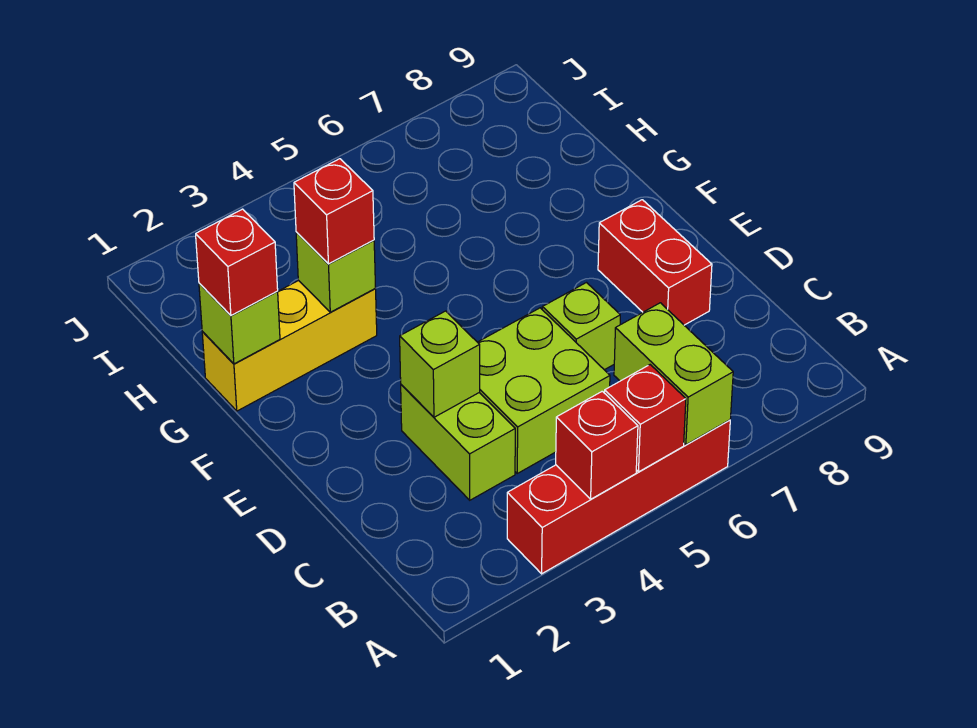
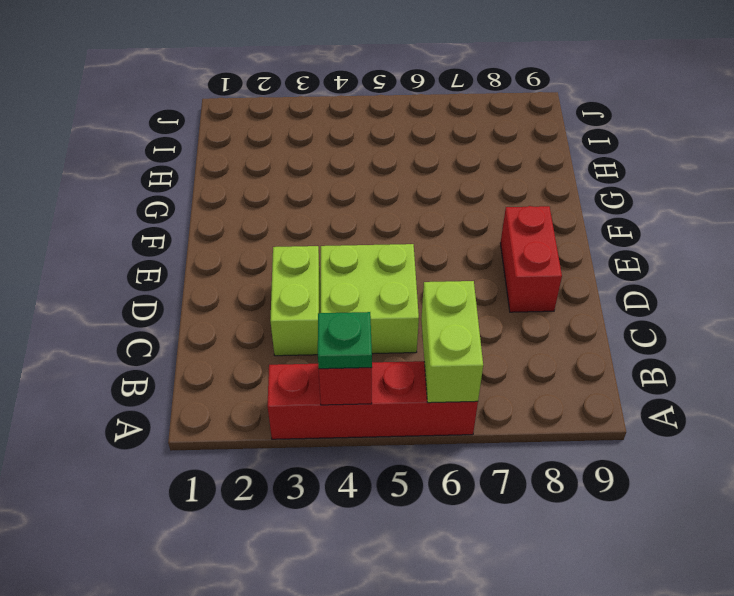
green 1x1 plate [318,312,372,369] -> none
none -> lime 1x1 brick [542,283,620,370]
none -> yellow 1x3 brick [202,280,377,411]
none -> red 1x1 brick [605,365,686,472]

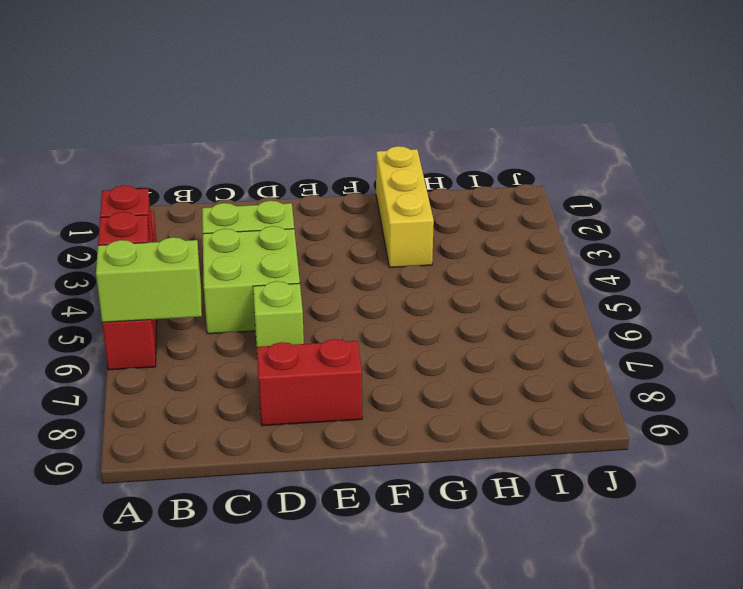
none -> lime 1x1 brick [400,311,480,417]
none -> lime 1x1 brick [199,283,280,364]
none -> lime 1x1 brick [296,232,376,312]

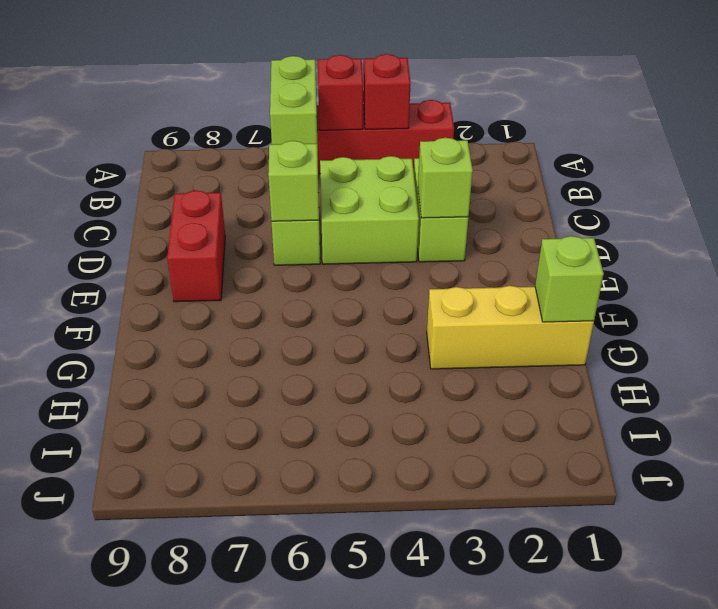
lime 1x1 brick [268,141,319,221] -> lime 1x1 brick moved to [296,232,376,312]
none -> red 1x1 brick [196,209,278,315]
none -> red 1x1 brick [294,159,374,264]

